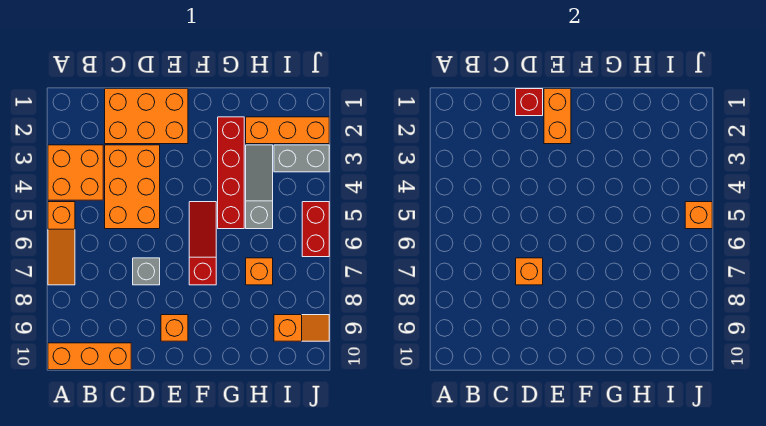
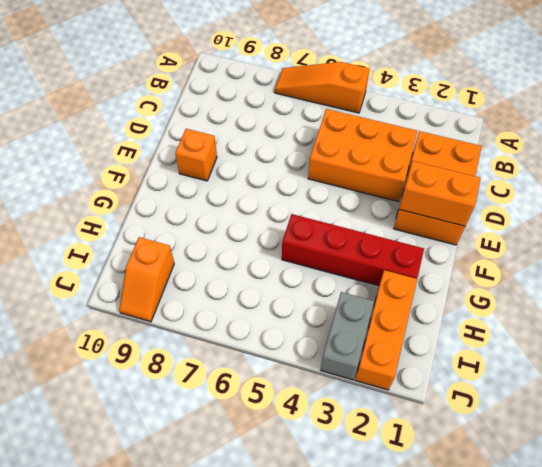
none -> orange 2x2 brick [48,145,103,200]
none -> orange 1x3 brick [48,343,131,370]
none -> grey 1x1 brick [133,258,160,285]

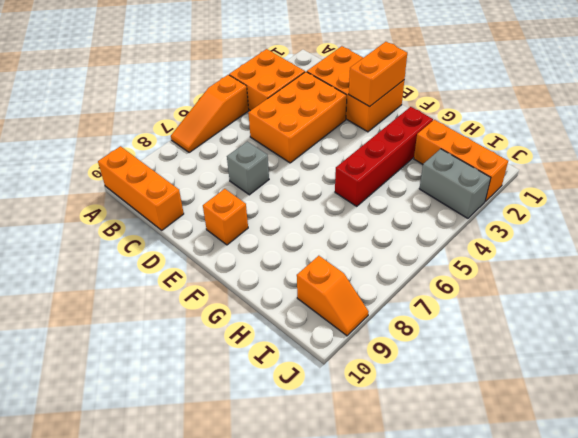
none -> red 1x3 slope [189,202,216,285]
none -> grey 1x3 slope [246,145,273,229]
none -> orange 1x1 brick [246,258,273,285]

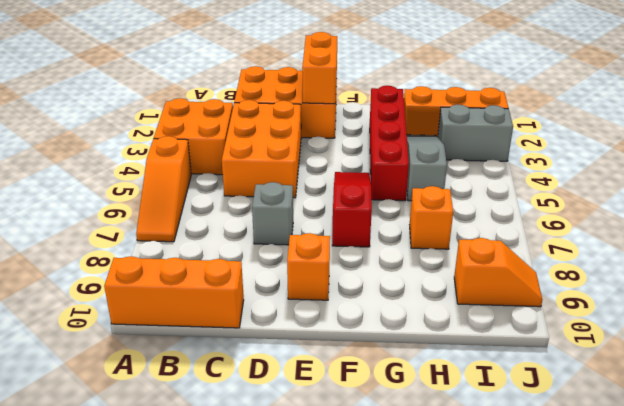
none -> red 1x2 brick [302,202,329,257]
none -> red 1x1 brick [516,89,543,116]
none -> orange 1x1 brick [516,258,543,285]

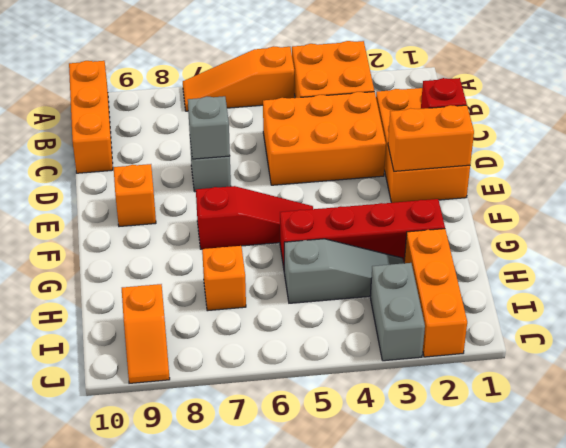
grey 1x1 brick [188,96,230,159] -> orange 1x1 brick [516,258,543,285]
none -> red 1x2 brick [302,202,329,257]
none -> orange 1x1 brick [685,202,712,229]

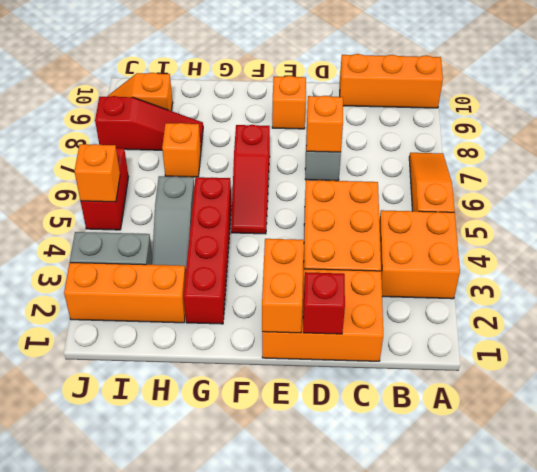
red 1x3 slope [95,96,203,150] -> none

